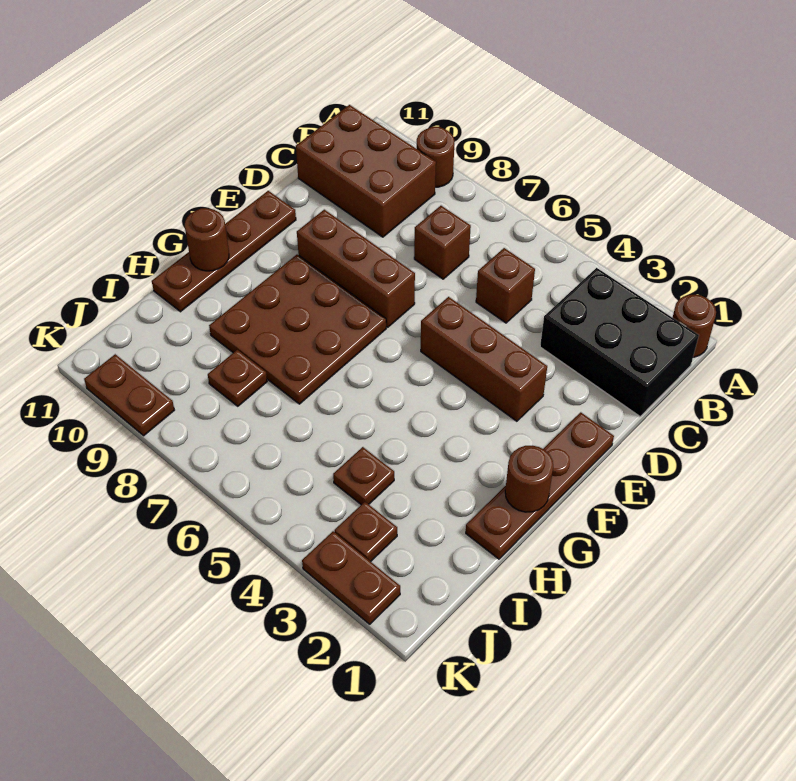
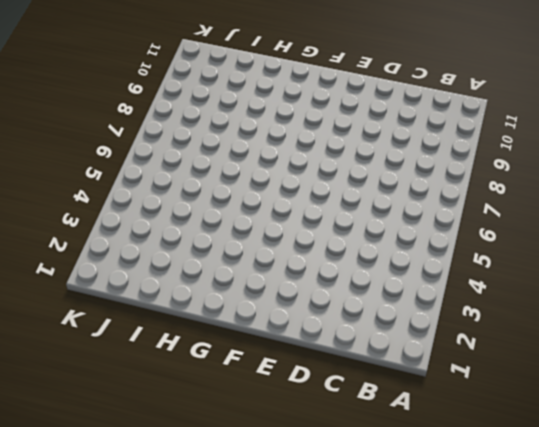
none -> brown 1x1 round brick [673,295,716,357]
none -> brown 1x1 round brick [417,127,454,187]
none -> black 2x3 brick [540,268,699,416]

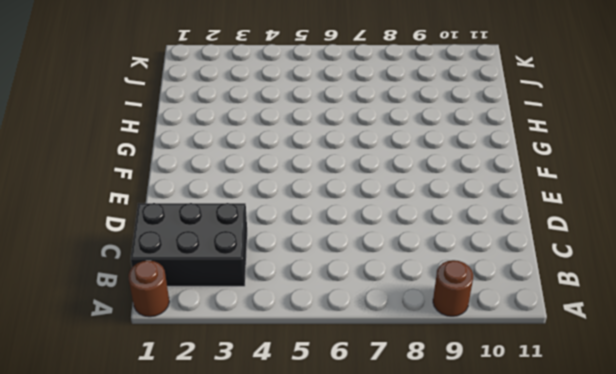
none -> brown 2x3 brick [296,105,436,237]
none -> brown 1x1 brick [476,248,535,323]
none -> brown 1x1 brick [414,206,471,279]

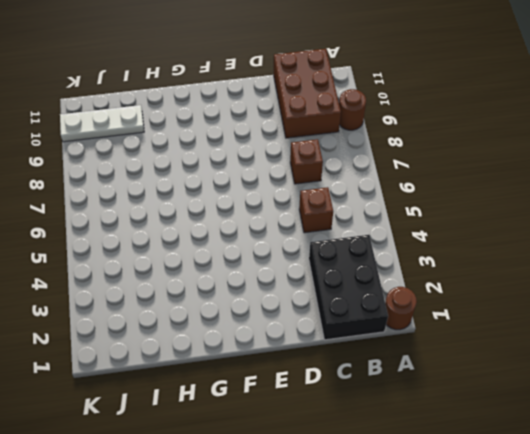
white 1x3 plate [60,105,144,142] -> brown 1x2 plate [84,354,174,436]
none -> brown 1x4 plate [466,412,614,559]
none -> brown 1x3 brick [421,297,547,421]
none -> brown 1x3 brick [297,210,415,327]

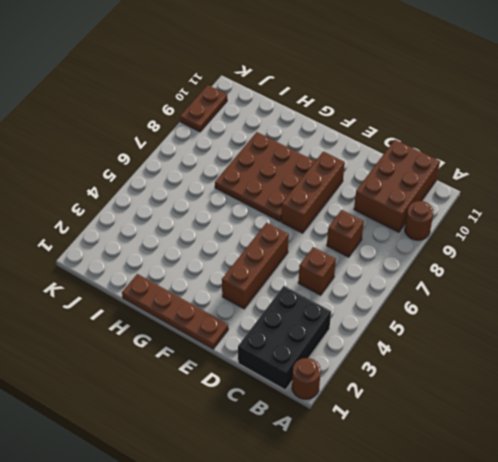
none -> brown 1x4 plate [152,191,296,312]
none -> brown 1x1 plate [333,447,394,505]
none -> brown 1x1 plate [208,350,267,406]

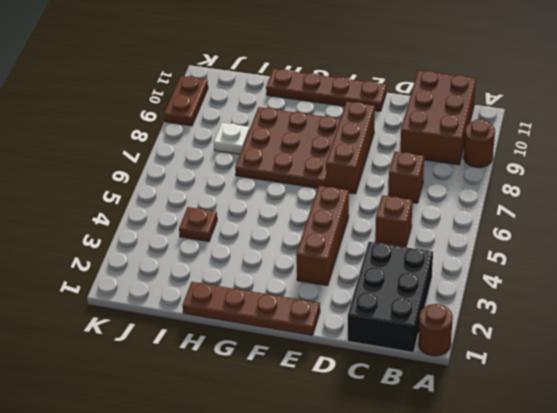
white 1x1 plate [214,123,249,154] -> brown 1x1 plate [208,350,267,406]
none -> brown 1x1 plate [335,502,397,562]
none -> brown 1x2 plate [302,532,400,624]
none -> brown 1x1 round brick [505,446,553,512]

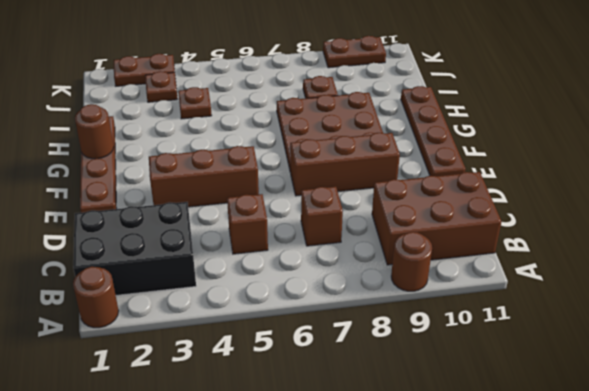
none -> brown 1x1 round brick [185,208,229,271]

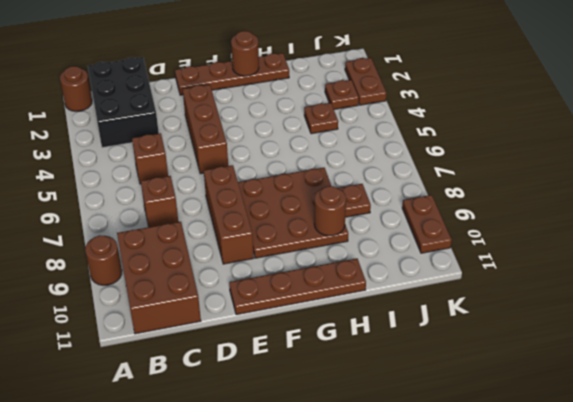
brown 1x1 round brick [314,186,346,236] -> brown 1x1 round brick moved to [185,208,229,271]

